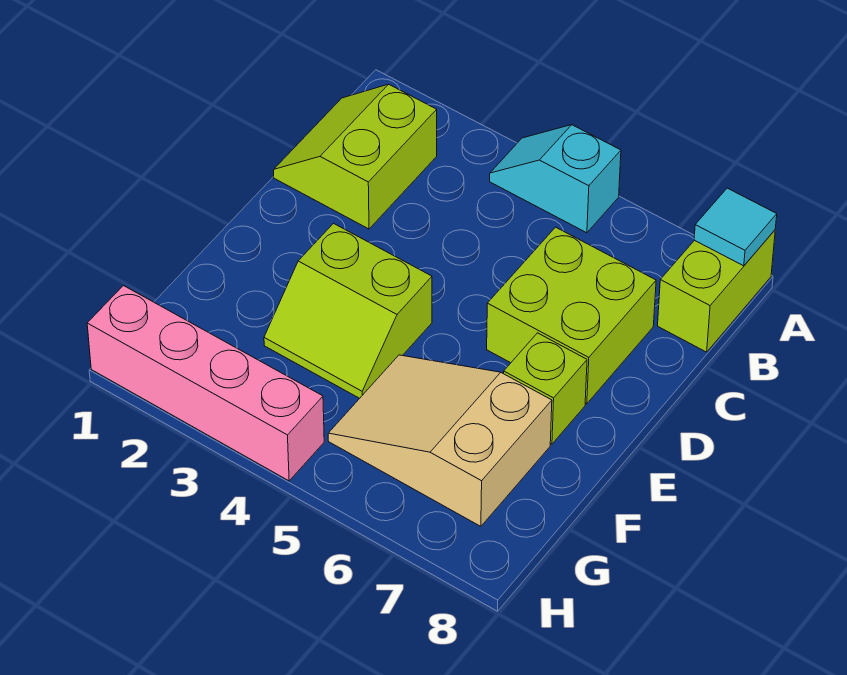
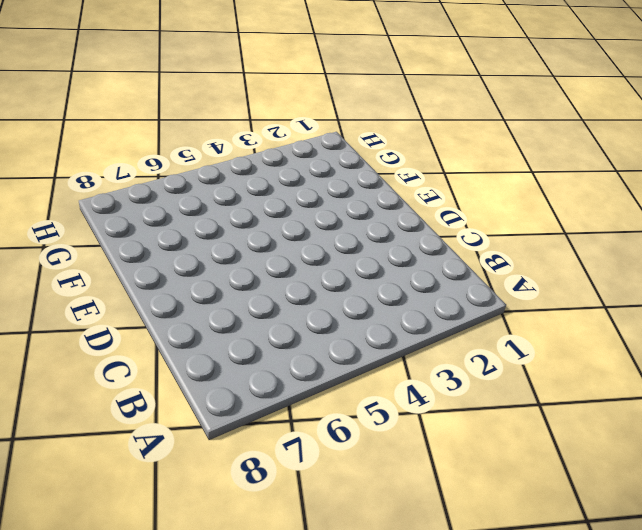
none -> cyan 1x2 slope [490,125,621,233]
none -> lime 1x2 brick [658,230,775,352]

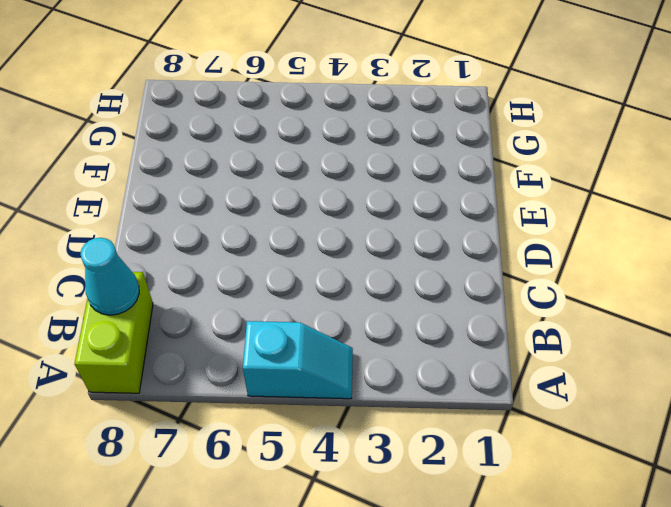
cyan 1x1 cone [81,238,139,315] -> none
none -> lime 2x2 slope [274,84,437,229]
none -> lime 2x2 brick [487,227,656,404]

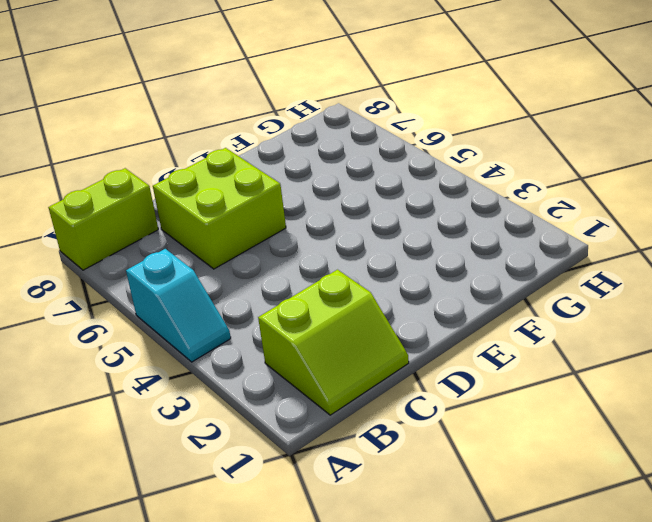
none -> lime 2x2 slope [264,224,432,398]
none -> lime 1x1 brick [504,333,587,444]

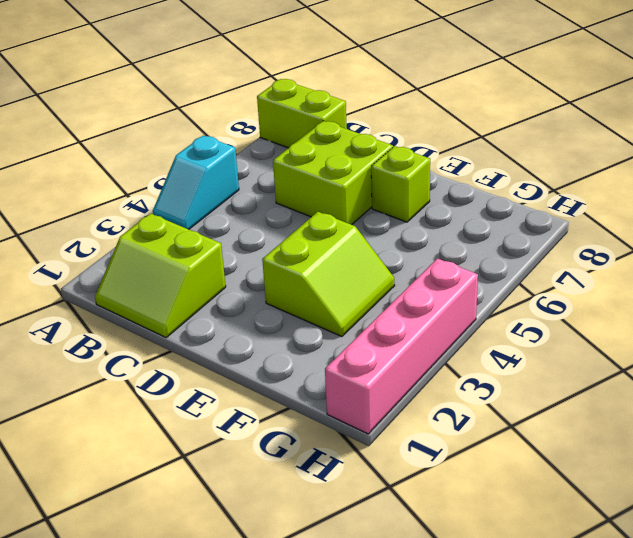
none -> tan 2x3 slope [328,355,552,526]
none -> cyan 1x1 tile [694,188,777,266]

